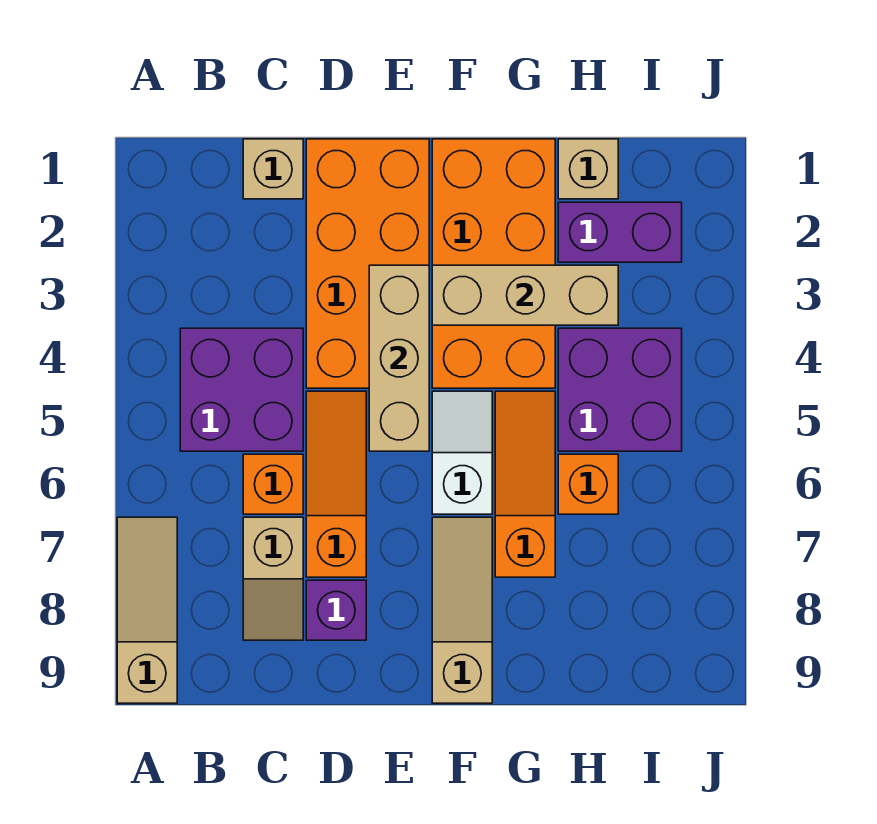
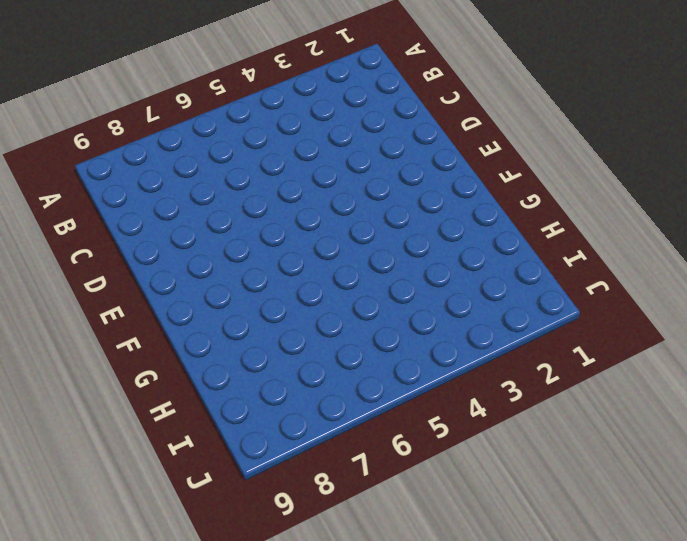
none -> tan 1x3 slope [117,517,177,703]
none -> purple 2x2 brick [180,328,303,451]
none -> tan 1x1 brick [243,139,303,199]

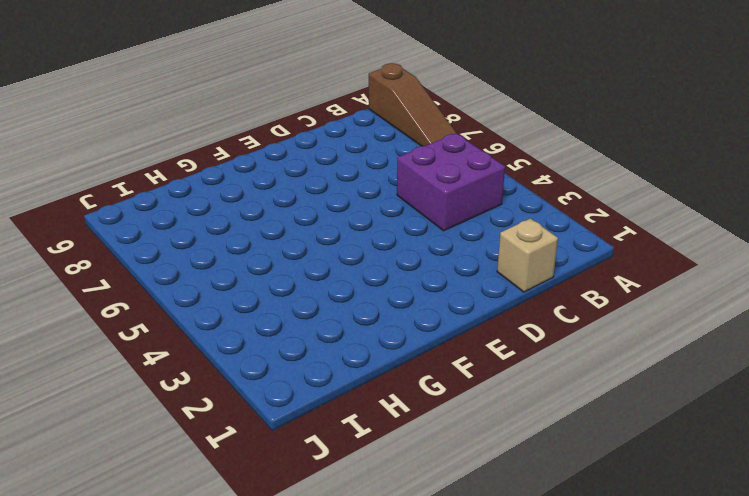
brown 1x3 slope [369,63,457,146] -> tan 1x3 slope [117,517,177,703]
none -> orange 1x1 brick [243,454,303,514]
none -> tan 1x2 slope [243,517,303,640]
none -> orange 2x4 brick [306,139,429,388]

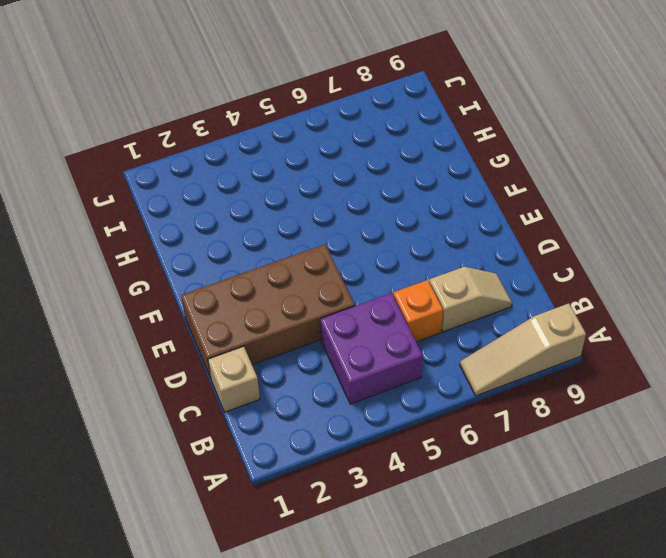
brown 2x4 brick [181,244,354,378] -> orange 2x4 brick [306,139,429,388]
none -> orange 1x3 slope [306,391,366,577]
none -> purple 1x1 brick [306,580,366,640]
none -> orange 2x4 brick [432,139,555,388]

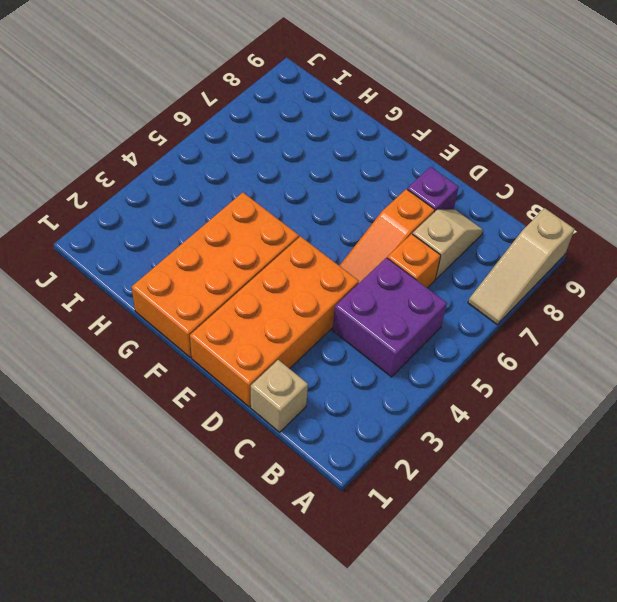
none -> white 1x2 slope [432,391,492,514]
none -> tan 1x3 slope [432,517,492,703]
none -> orange 1x3 slope [495,391,555,577]

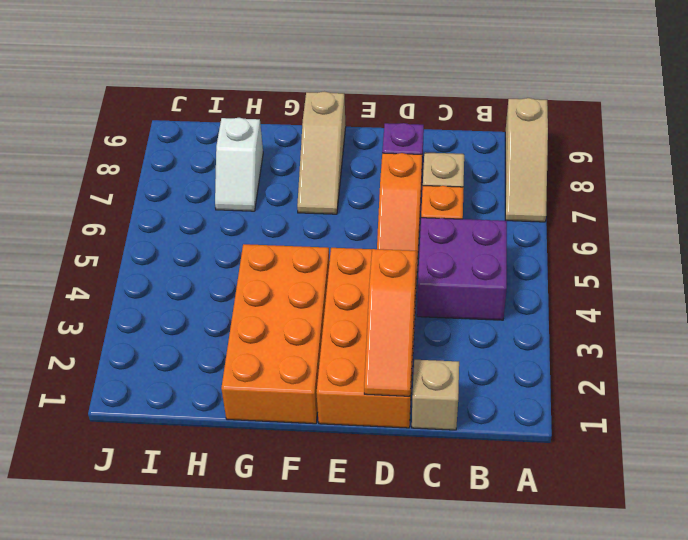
orange 1x3 slope [364,249,416,396] -> orange 1x3 slope moved to [495,391,555,577]
white 1x2 slope [215,118,263,211] -> white 1x2 slope moved to [432,391,492,514]
none -> tan 1x1 brick [558,139,618,199]
none -> purple 1x2 brick [558,202,682,262]
none -> purple 2x2 brick [558,328,682,451]

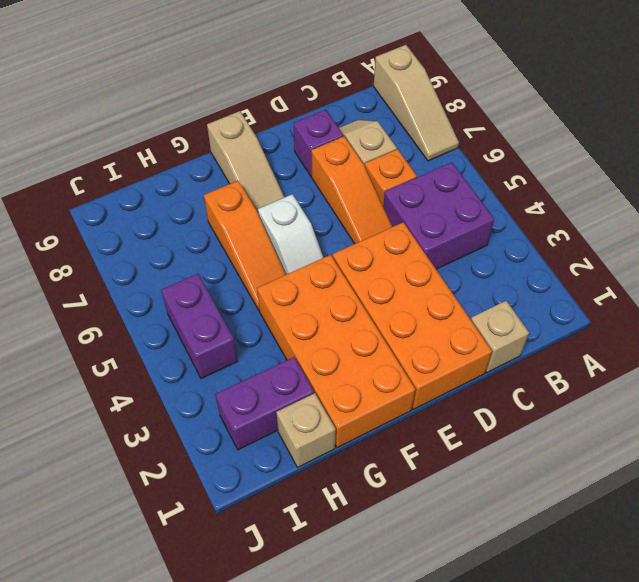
purple 1x2 brick [161,274,238,379] -> purple 2x2 brick [558,328,682,451]
none -> orange 1x1 brick [558,454,618,514]
none -> tan 1x3 brick [369,265,429,451]
none -> tan 1x3 brick [432,265,618,325]

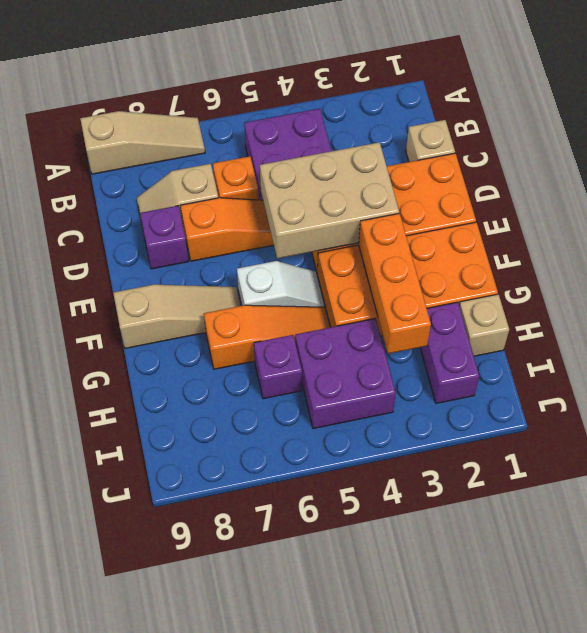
tan 2x3 brick [260,142,399,259] -> tan 1x3 brick [369,265,429,451]
orange 1x3 brick [359,213,431,354] -> tan 1x3 brick [432,265,618,325]
purple 1x1 brick [254,335,302,399] -> orange 1x1 brick [558,454,618,514]

